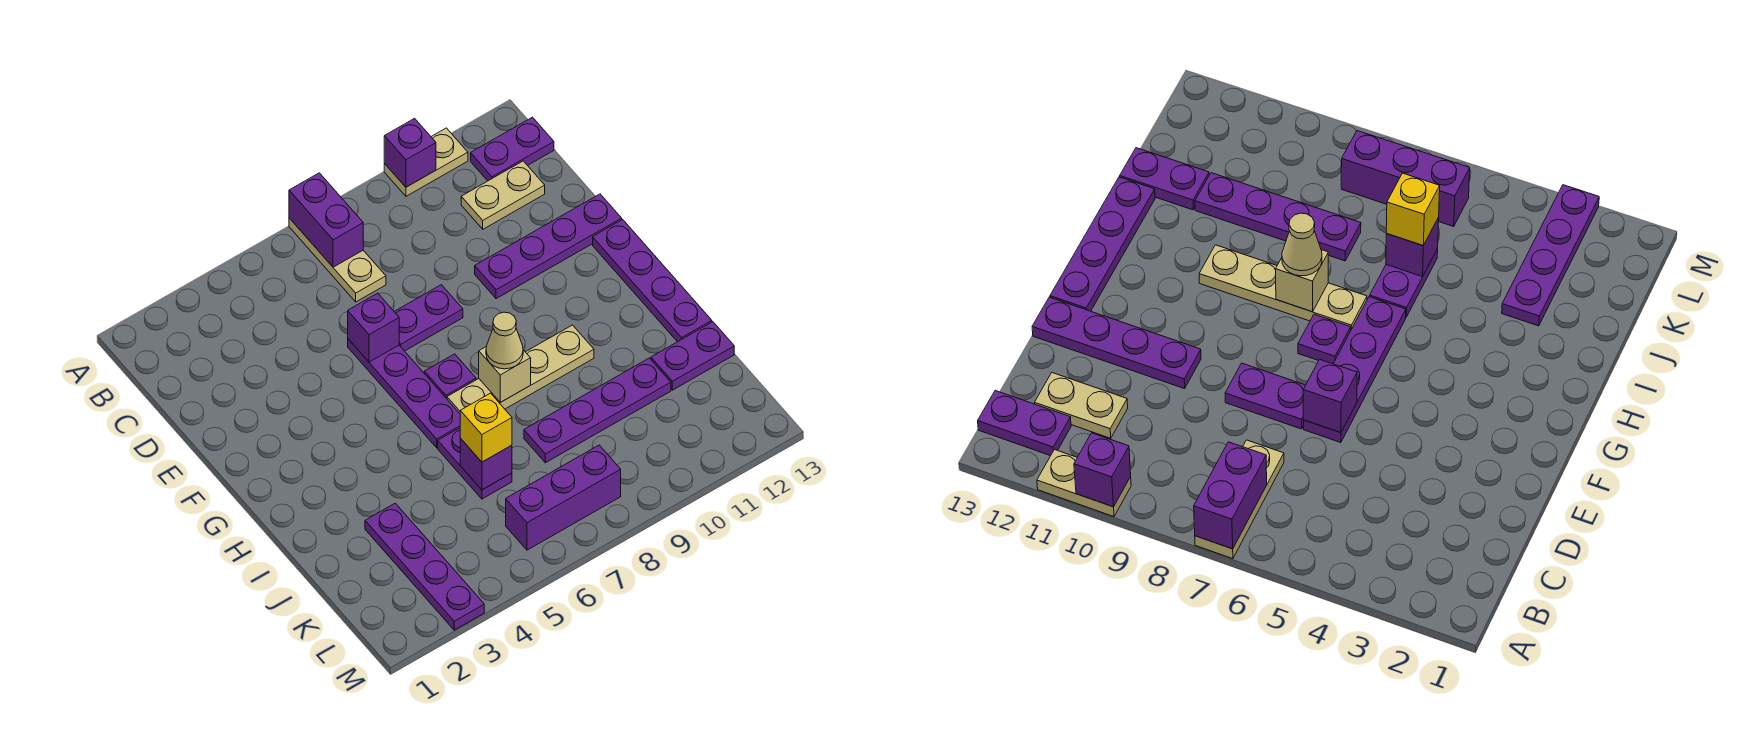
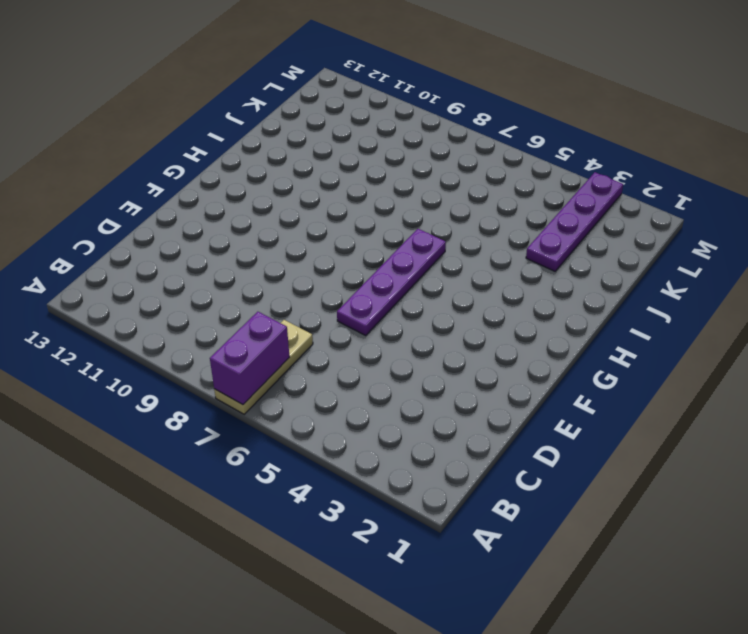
none -> tan 1x2 plate [384,128,468,196]
none -> purple 1x2 plate [471,117,554,181]
none -> tan 1x2 plate [461,161,545,229]

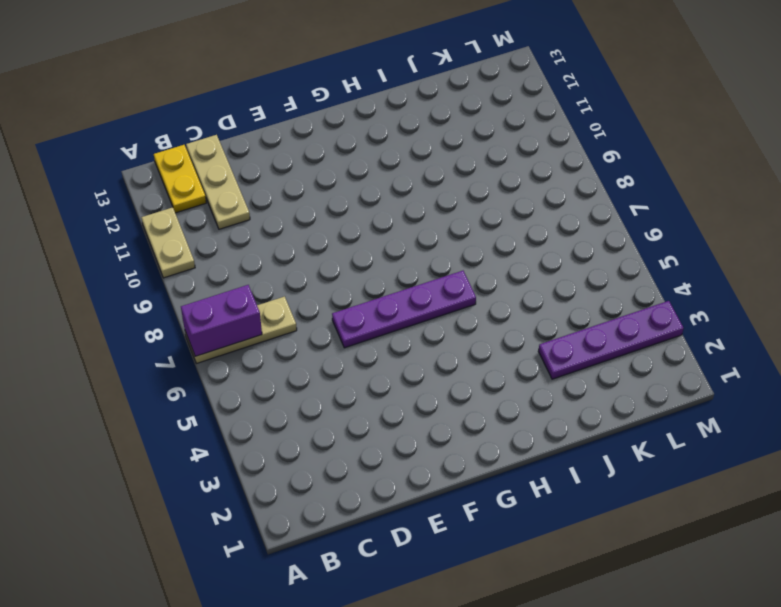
yellow 1x2 plate [154,145,206,213] -> purple 1x2 plate [471,117,554,181]
tan 1x3 plate [186,135,250,229] -> tan 1x2 plate [461,161,545,229]
none -> purple 1x2 plate [394,285,463,351]
none -> purple 1x4 plate [475,194,622,299]
none -> purple 1x4 plate [593,220,712,342]

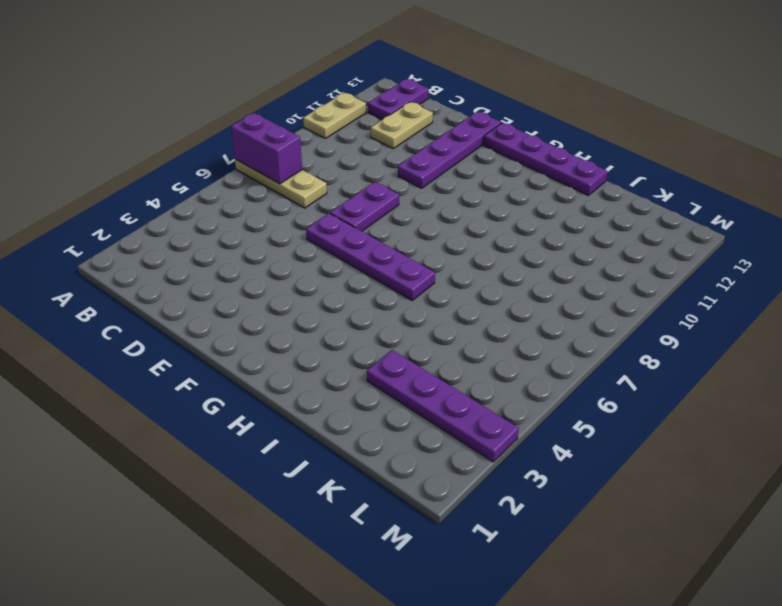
none -> purple 1x1 plate [424,354,476,399]
none -> tan 1x4 plate [447,325,594,413]
none -> purple 1x2 plate [438,428,512,499]

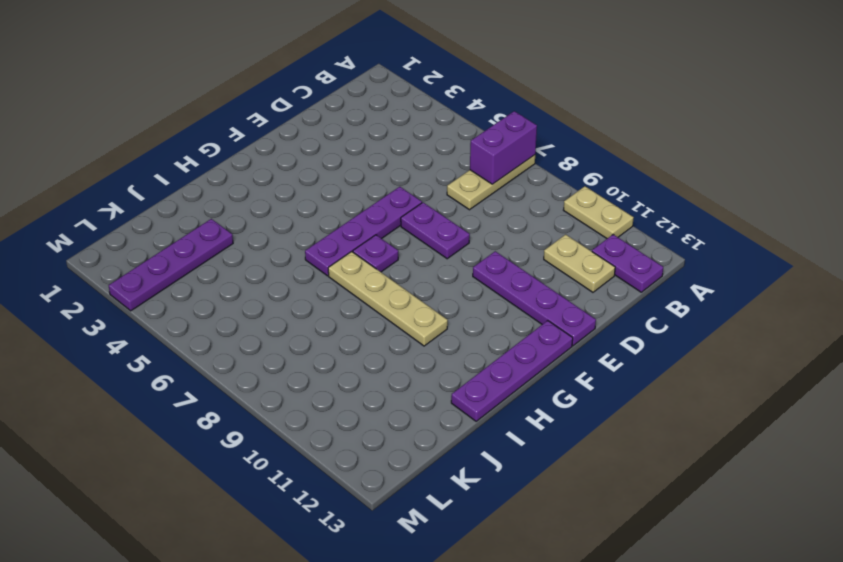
none -> purple 1x2 plate [438,428,512,499]
none -> purple 1x4 plate [524,358,671,463]
none -> purple 1x2 plate [651,322,734,390]

